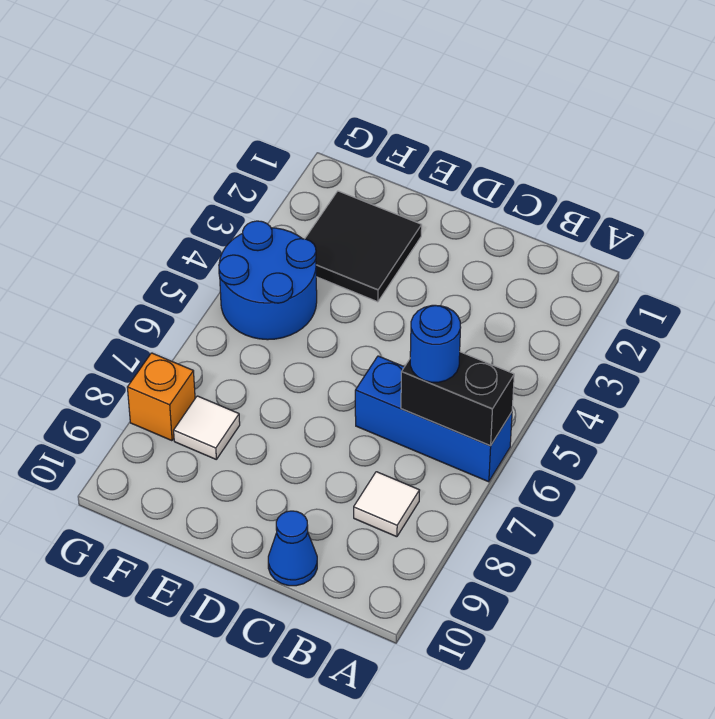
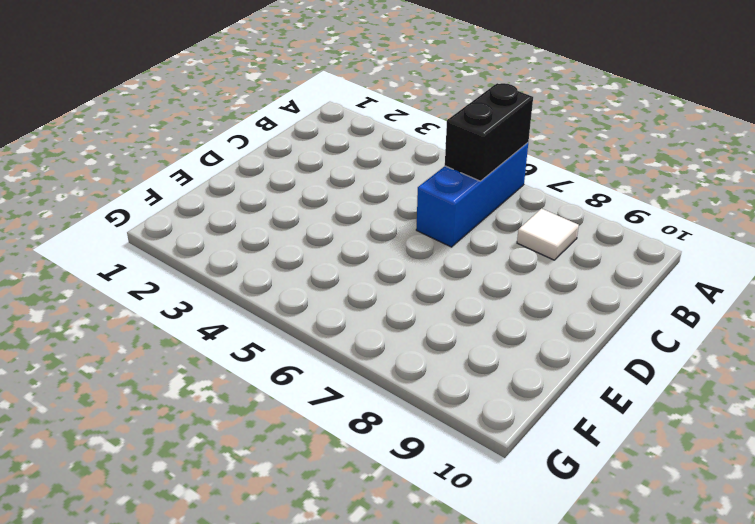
none -> blue 1x1 cone [268,511,317,586]
none -> black 2x2 tile [305,191,422,302]

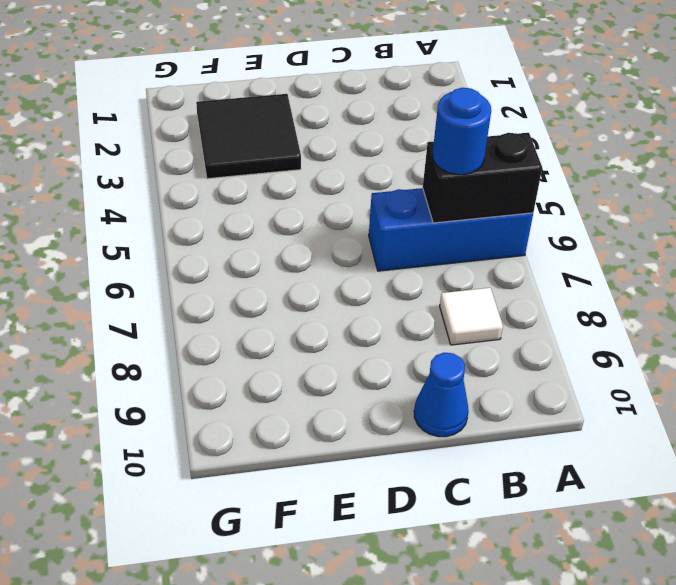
none -> blue 2x2 round brick [219,221,317,340]
none -> white 1x1 tile [174,396,240,459]

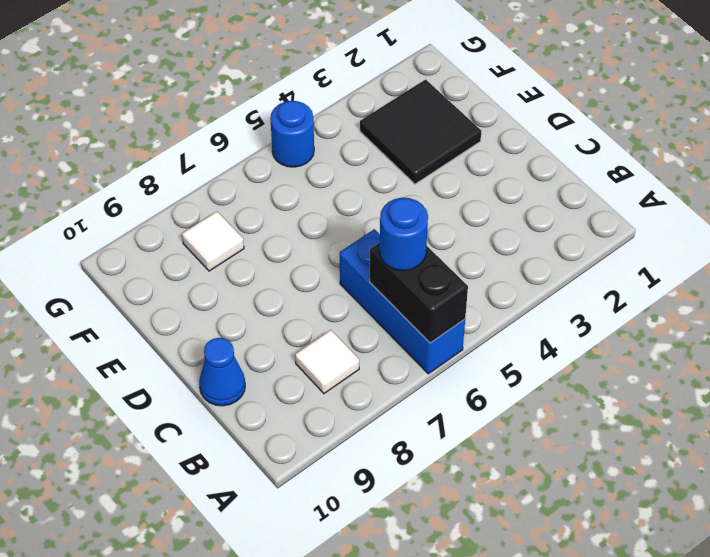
blue 1x1 round brick [270,101,314,167] -> blue 2x2 round brick [219,221,317,340]
none -> orange 1x1 brick [127,353,195,441]

